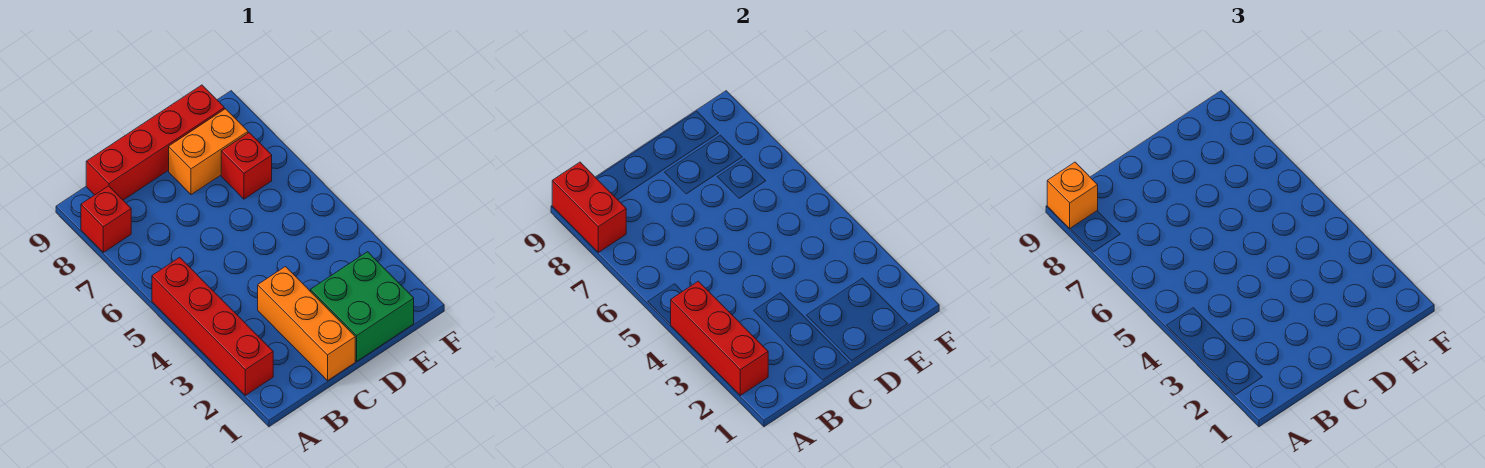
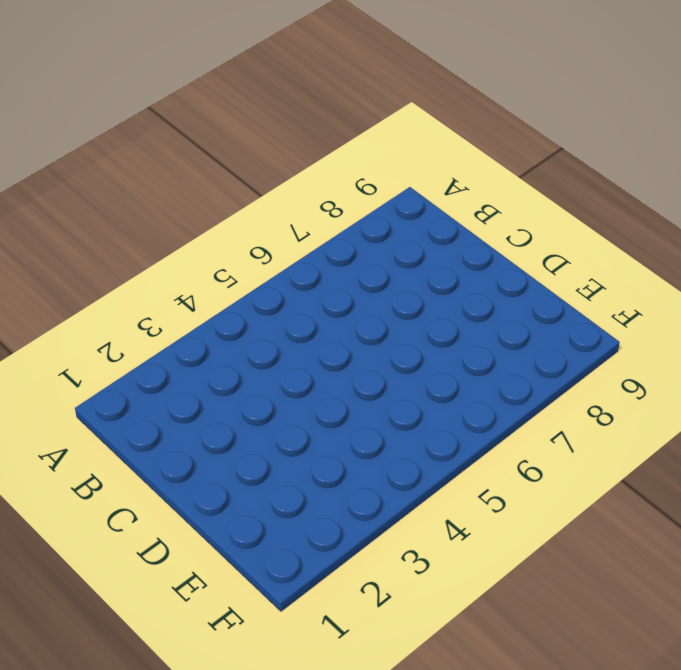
none -> red 1x4 brick [152,257,273,395]
none -> red 1x1 brick [81,186,131,252]

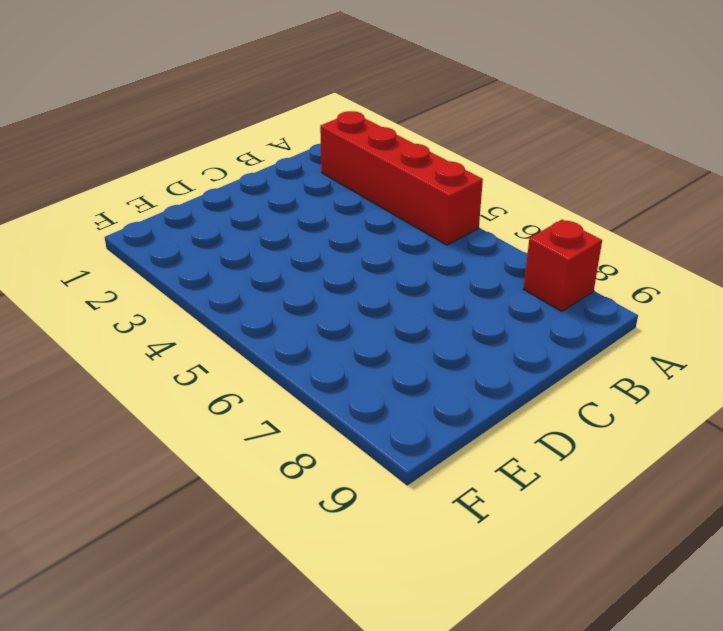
none -> red 1x4 brick [86,85,224,200]
none -> orange 1x3 brick [258,267,355,381]

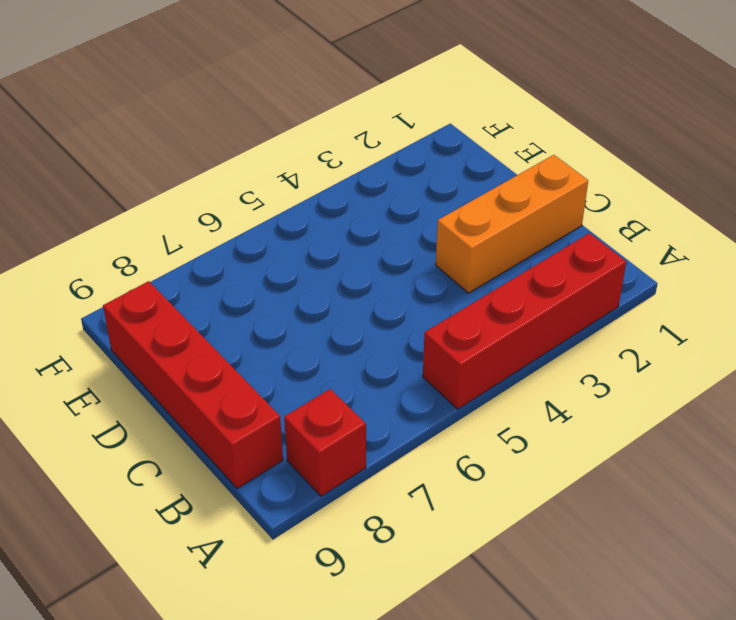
none -> green 2x2 brick [311,252,414,361]
none -> orange 1x2 brick [169,109,248,195]

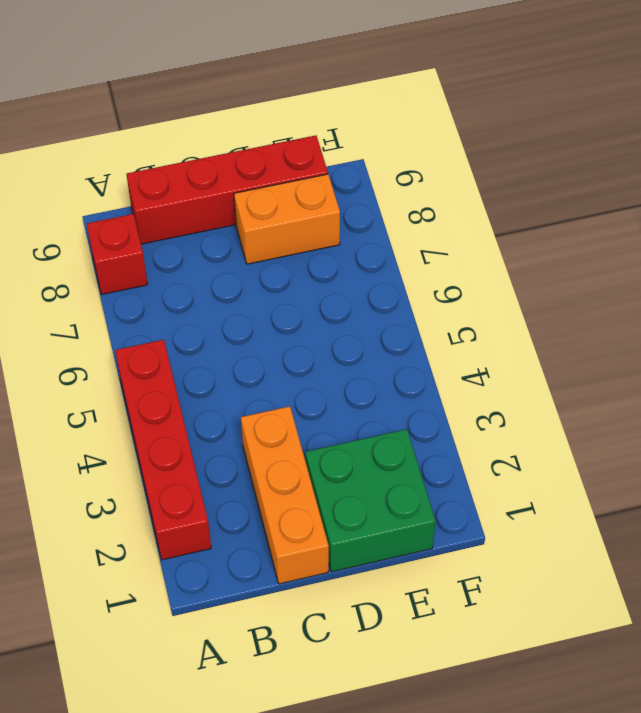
none -> red 1x1 brick [221,133,272,199]
none -> red 1x3 brick [671,281,768,395]

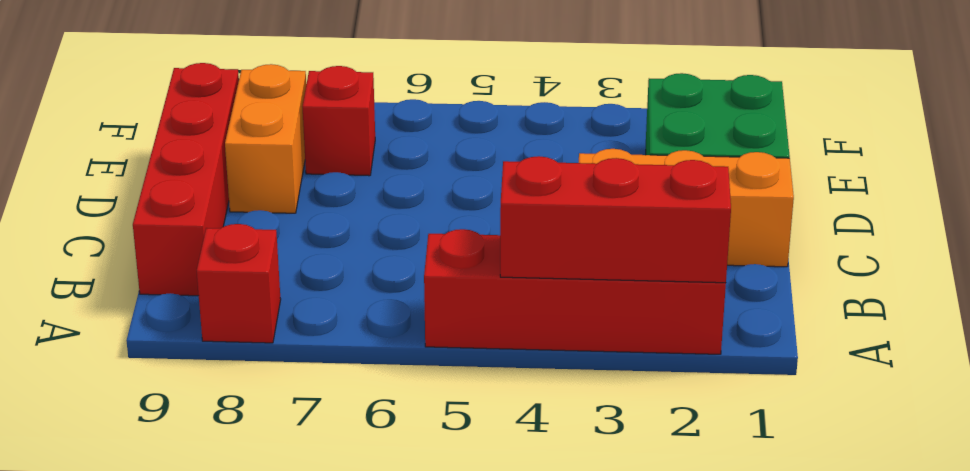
none -> red 1x2 brick [552,162,626,252]
none -> orange 1x1 brick [1047,162,1098,229]

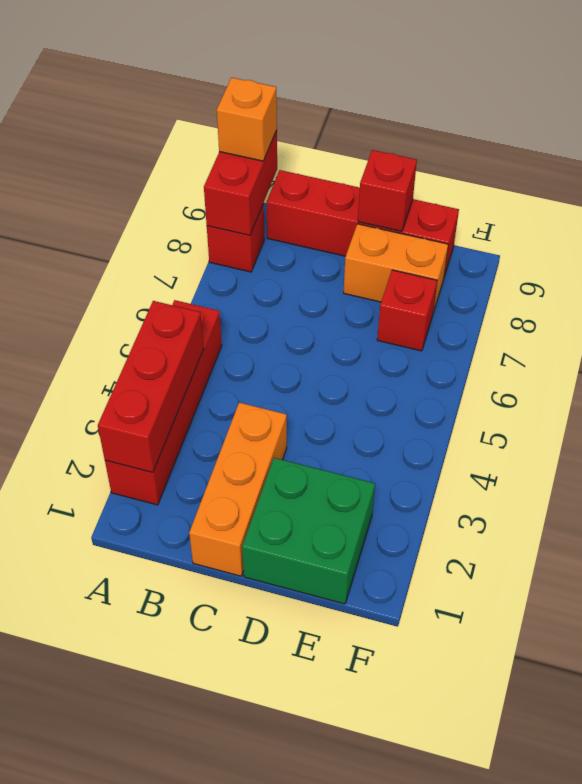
red 1x1 brick [358,150,417,231] -> none

